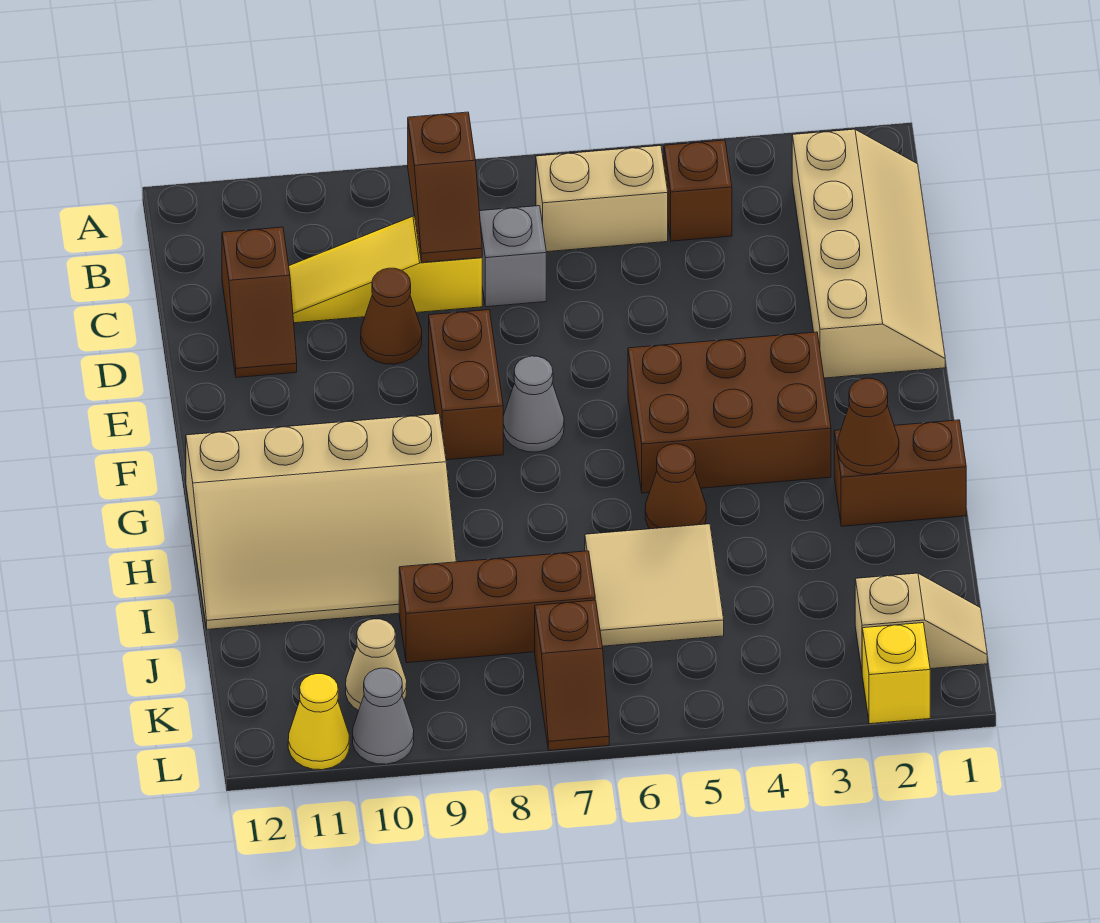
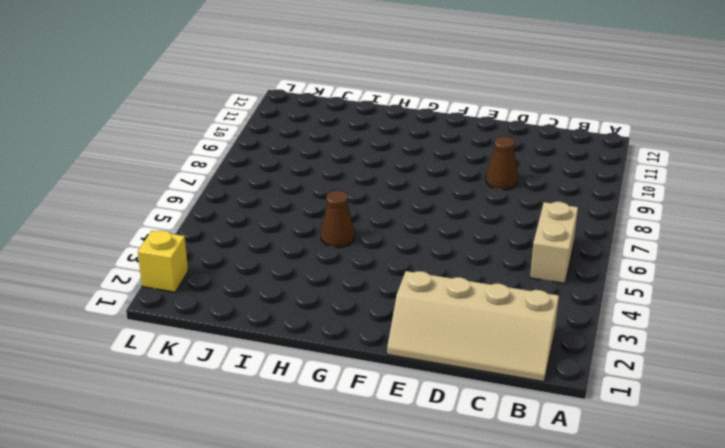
none -> brown 1x1 brick [664,140,732,241]
none -> grey 1x1 brick [479,206,546,307]
none -> yellow 1x3 slope [289,216,482,323]

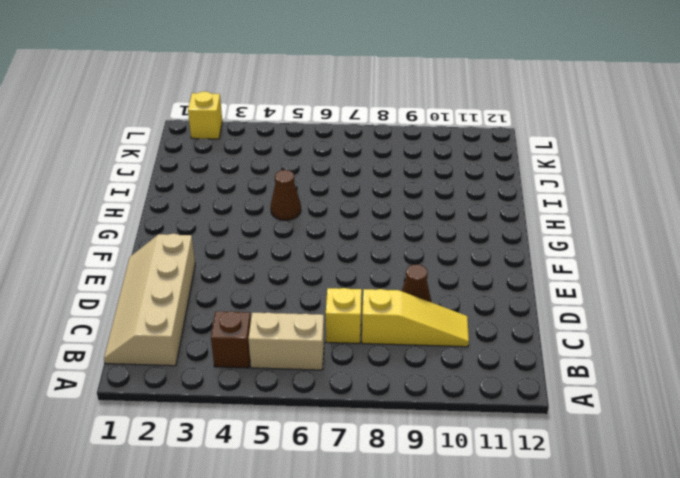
yellow 1x1 brick [326,288,362,343] -> grey 1x1 brick [479,206,546,307]
none -> brown 1x2 slope [222,227,297,378]
none -> brown 1x2 brick [429,310,503,460]
none -> brown 2x3 brick [628,332,831,493]

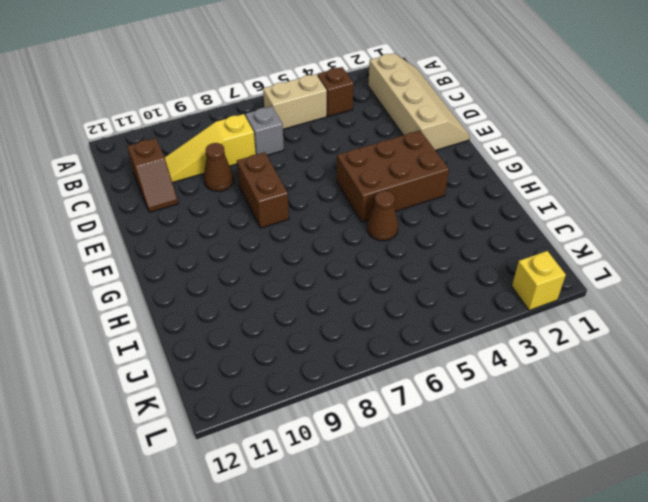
none -> grey 1x1 cone [503,356,564,452]
none -> tan 3x4 slope [186,414,456,629]
none -> brown 1x2 brick [834,420,966,526]

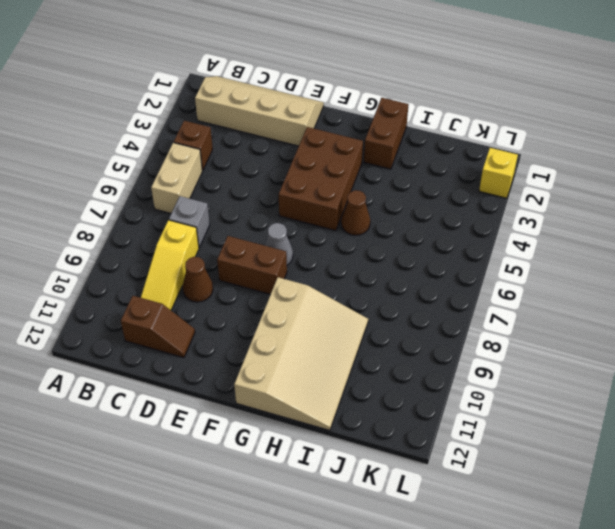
none -> tan 2x2 tile [585,524,724,646]
none -> brown 1x3 brick [399,551,595,663]
none -> tan 1x2 slope [855,573,987,670]

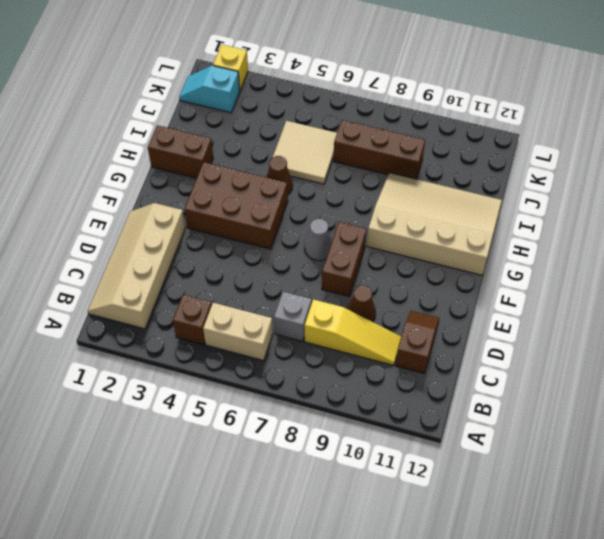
cyan 1x2 slope [179,66,240,113] -> tan 1x2 slope [855,573,987,670]
none -> brown 1x2 slope [535,600,609,751]
none -> tan 1x1 cone [346,619,407,710]
none -> grey 1x1 cone [353,668,414,764]

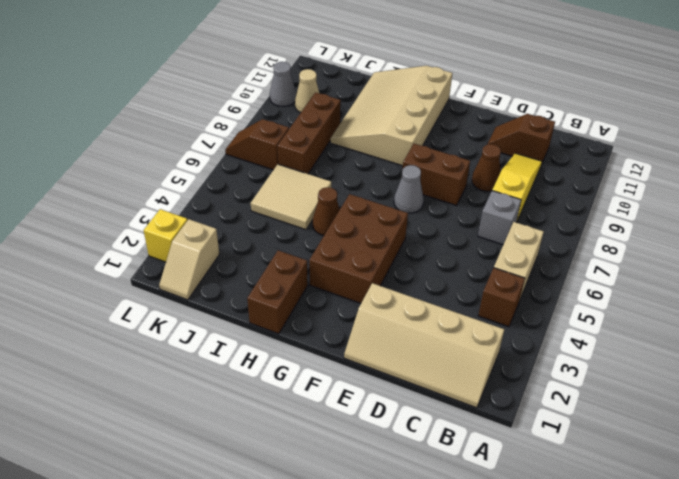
none -> yellow 1x1 cone [288,674,349,770]
none -> brown 1x2 slope [408,112,482,263]
none -> brown 1x1 cone [838,378,899,474]

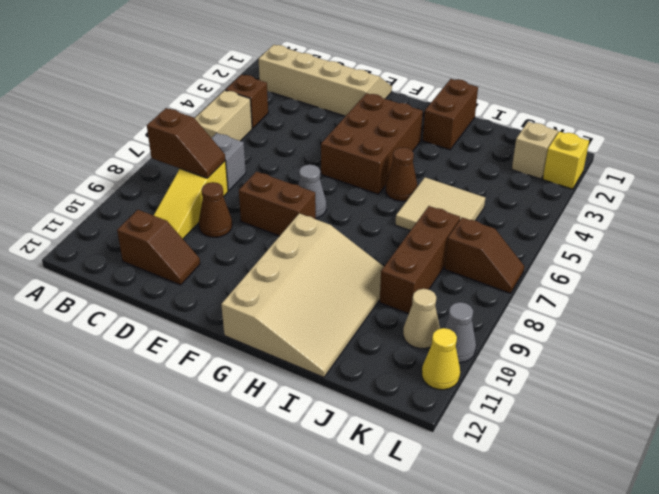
none -> brown 1x1 cone [838,378,899,474]

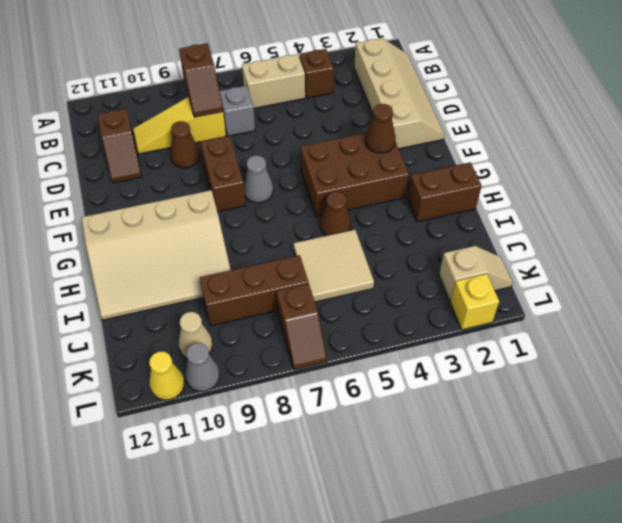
brown 1x1 cone [365,104,396,153] -> brown 1x1 cone moved to [838,378,899,474]

